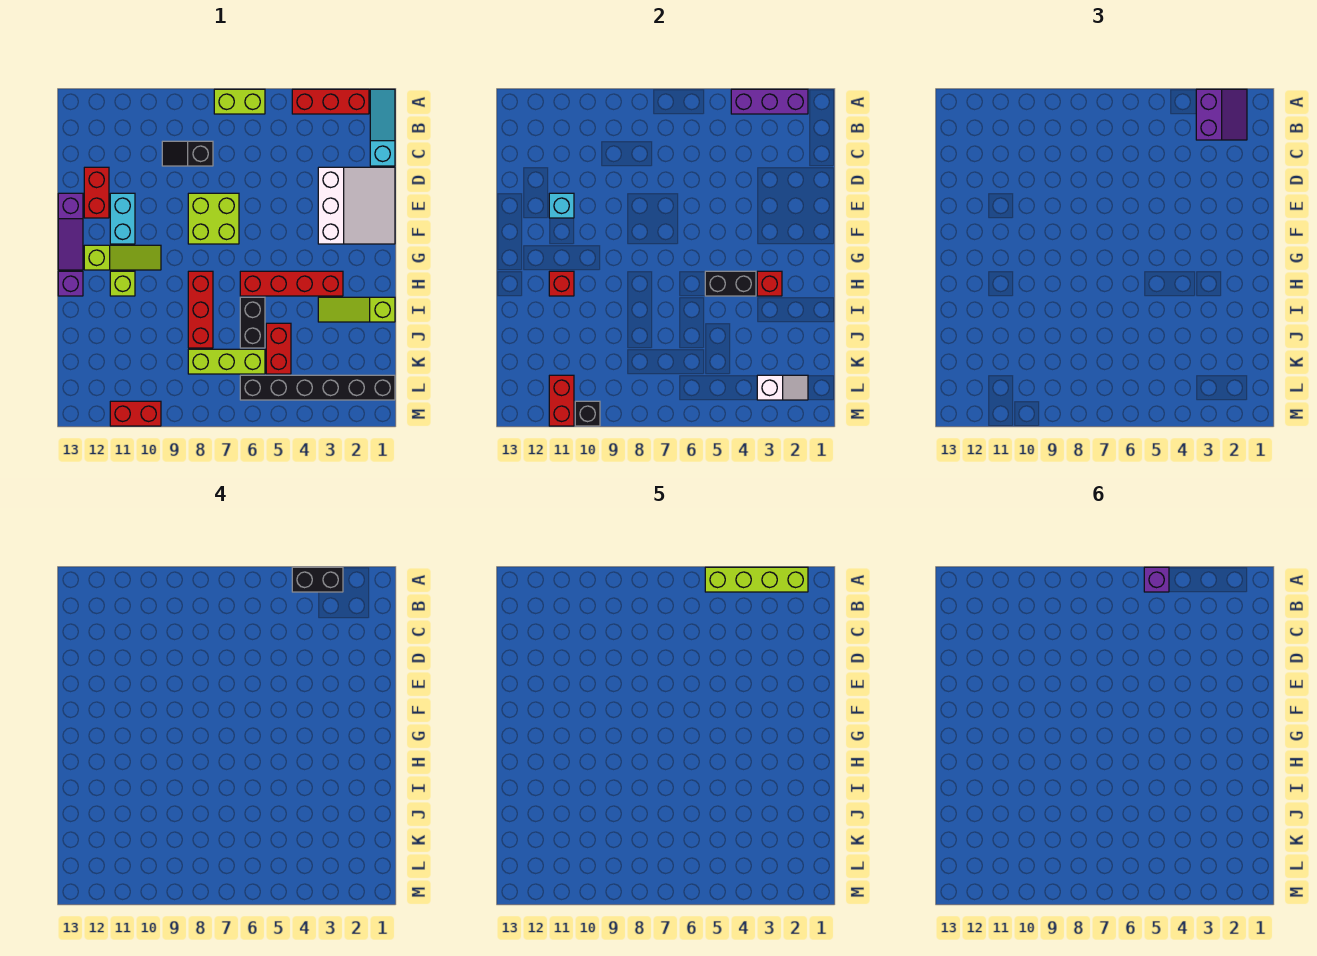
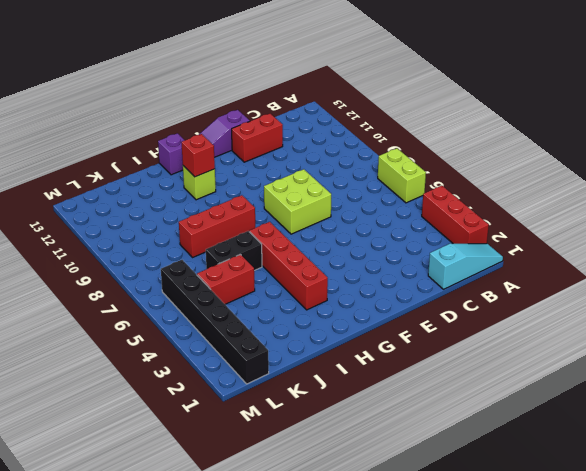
none -> black 1x2 slope [162,141,213,166]
none -> white 3x3 slope [318,167,395,244]
none -> cyan 1x2 brick [110,193,135,244]
none -> lime 1x3 slope [84,245,161,270]

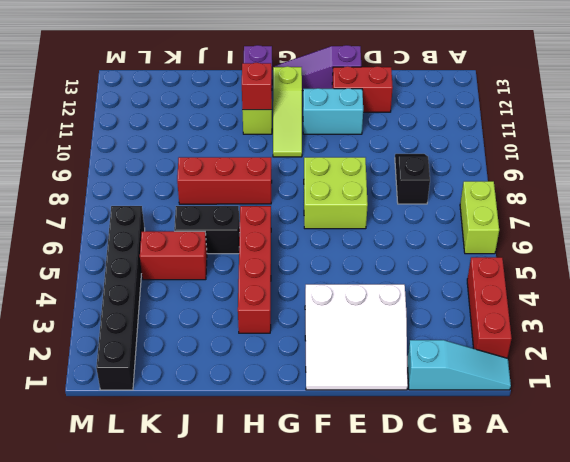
none -> lime 1x3 slope [318,297,395,322]
none -> lime 1x3 brick [188,349,265,374]
none -> red 1x2 brick [110,401,161,426]
none -> purple 1x3 brick [731,89,808,114]

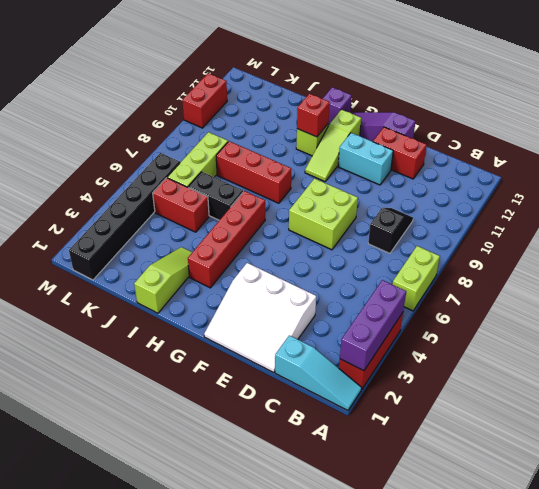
none -> cyan 1x1 brick [549,193,574,218]
none -> red 1x1 brick [757,271,782,296]
none -> black 1x2 brick [705,271,756,296]
none -> white 1x2 slope [757,375,808,400]

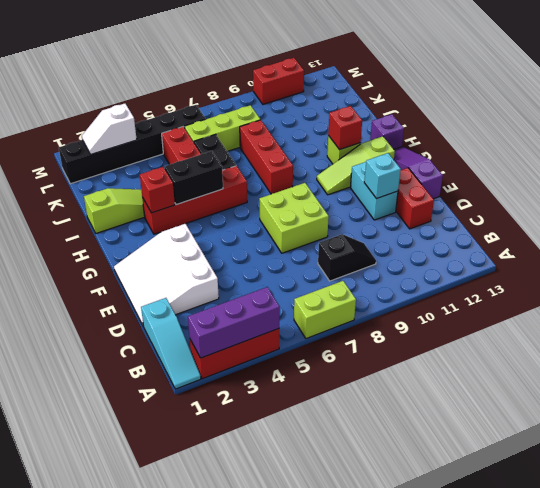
none -> red 1x2 brick [549,375,574,426]
none -> black 1x1 brick [575,401,600,426]
none -> purple 2x2 slope [1196,89,1247,140]
none -> black 1x2 brick [292,567,343,592]

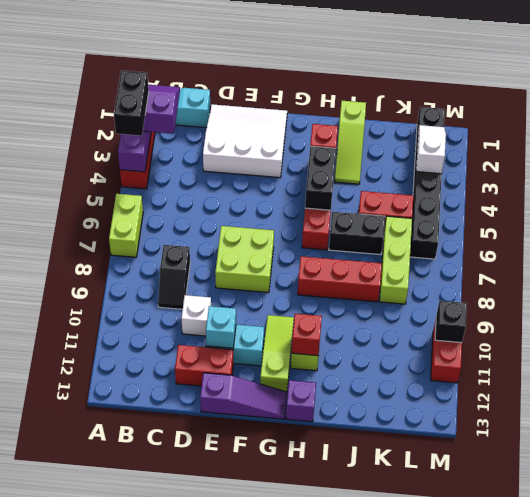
white 1x1 brick [182,295,211,336] -> none
none -> red 1x2 brick [549,375,574,426]
none -> lime 1x4 brick [705,567,808,592]
none -> purple 1x1 brick [1144,567,1169,592]

